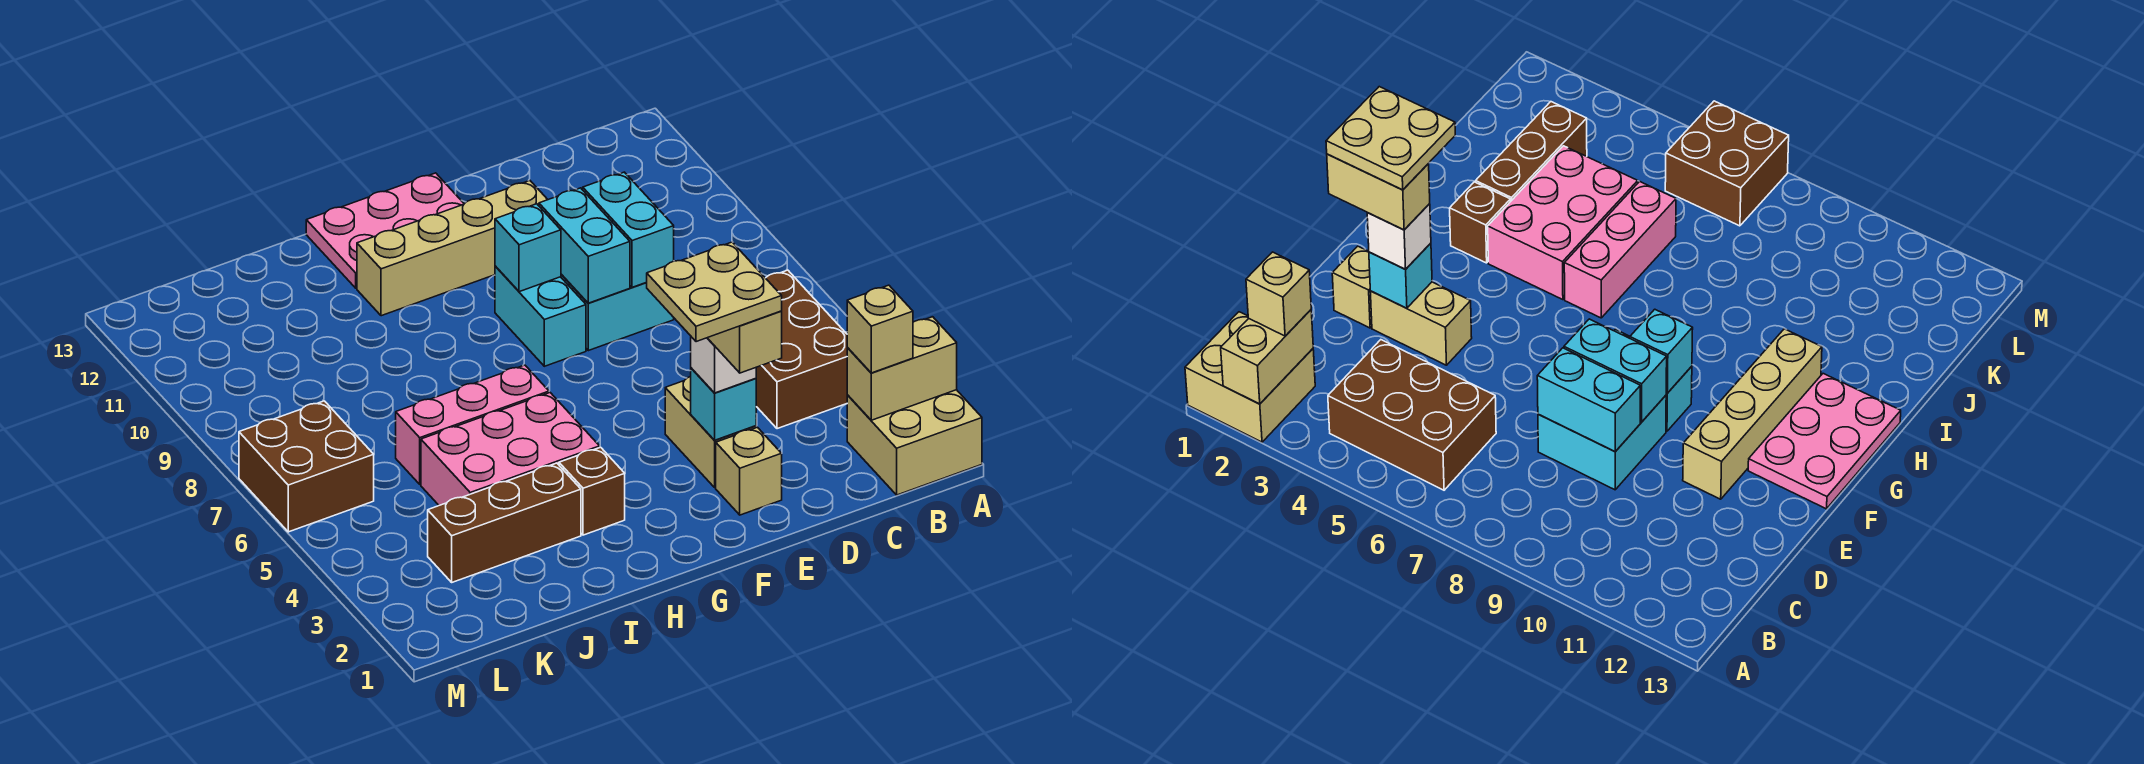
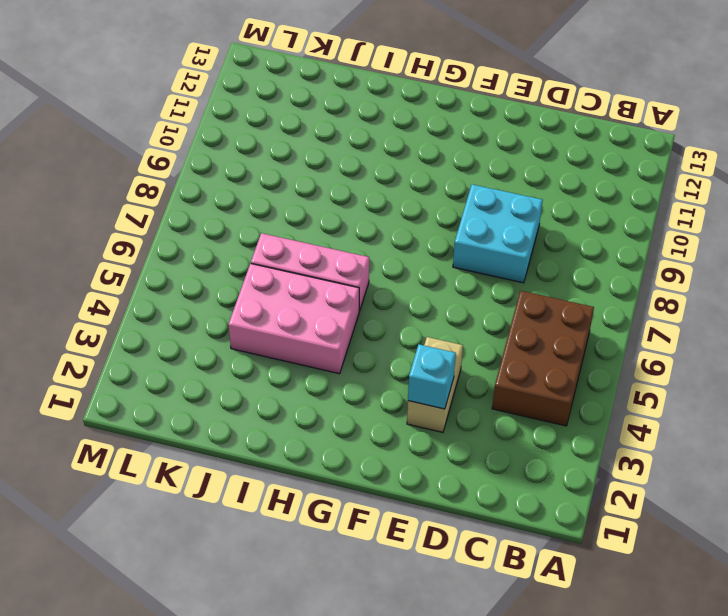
none -> tan 2x2 brick [847,390,982,495]
none -> tan 1x1 brick [716,427,782,515]
none -> tan 1x4 brick [357,181,548,316]

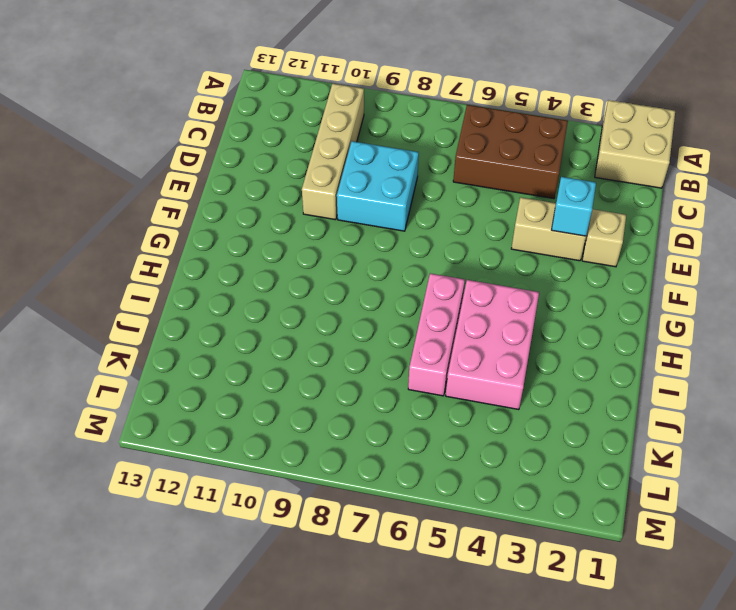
tan 1x4 brick [302,84,364,220] -> tan 1x4 brick moved to [357,181,548,316]
none -> cyan 1x2 brick [495,266,586,366]
none -> pink 2x3 plate [306,173,464,288]
none -> brown 1x1 brick [559,447,625,535]

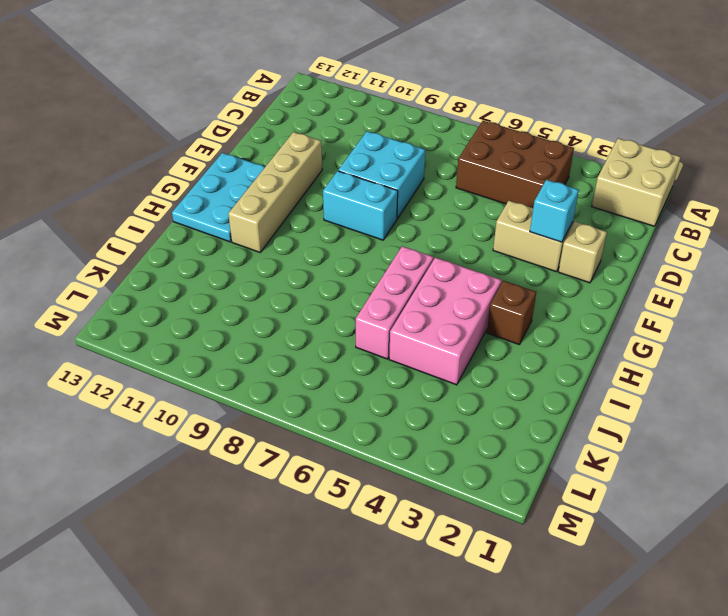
cyan 2x3 plate [172,153,265,242] -> pink 2x3 plate [306,173,464,288]
none -> brown 1x3 brick [428,463,581,582]
none -> brown 2x2 brick [239,401,374,532]
none -> tan 1x2 brick [847,317,957,420]

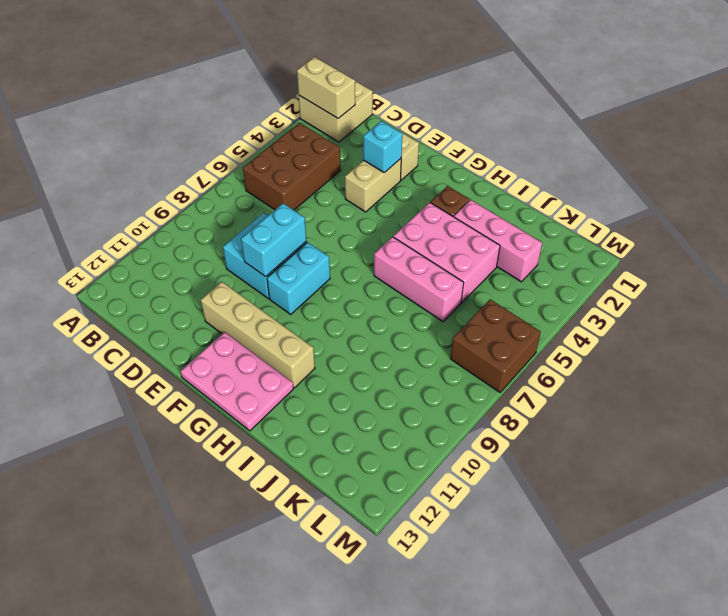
pink 1x3 brick [454,200,542,282] -> brown 1x3 brick [428,463,581,582]
none -> cyan 1x2 brick [583,172,674,287]
none -> cyan 1x1 brick [495,204,561,292]
none -> tan 1x1 brick [847,285,913,373]

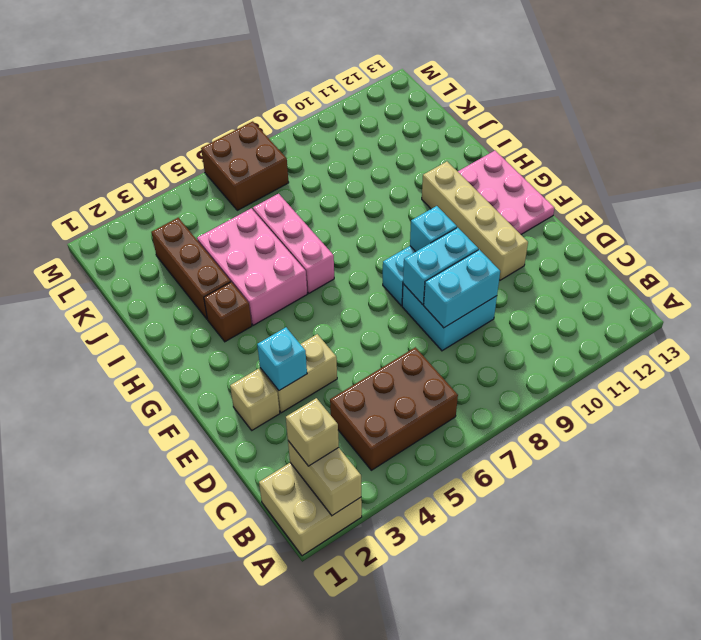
none -> white 1x1 brick [691,337,756,393]
none -> tan 1x2 brick [708,311,782,373]
none -> tan 2x2 plate [647,242,782,342]

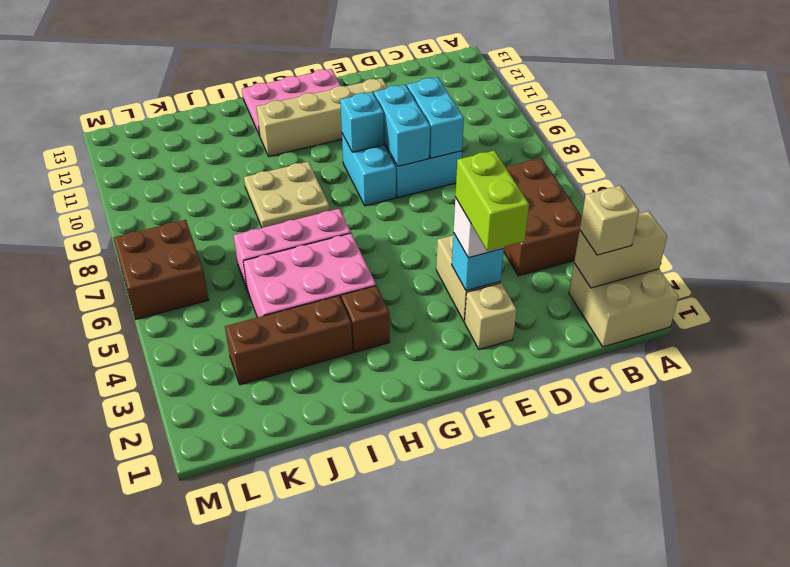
lime 1x2 brick [455,150,529,251] -> tan 1x2 brick [708,311,782,373]
tan 2x2 plate [244,162,329,228] -> tan 2x2 plate moved to [647,242,782,342]

